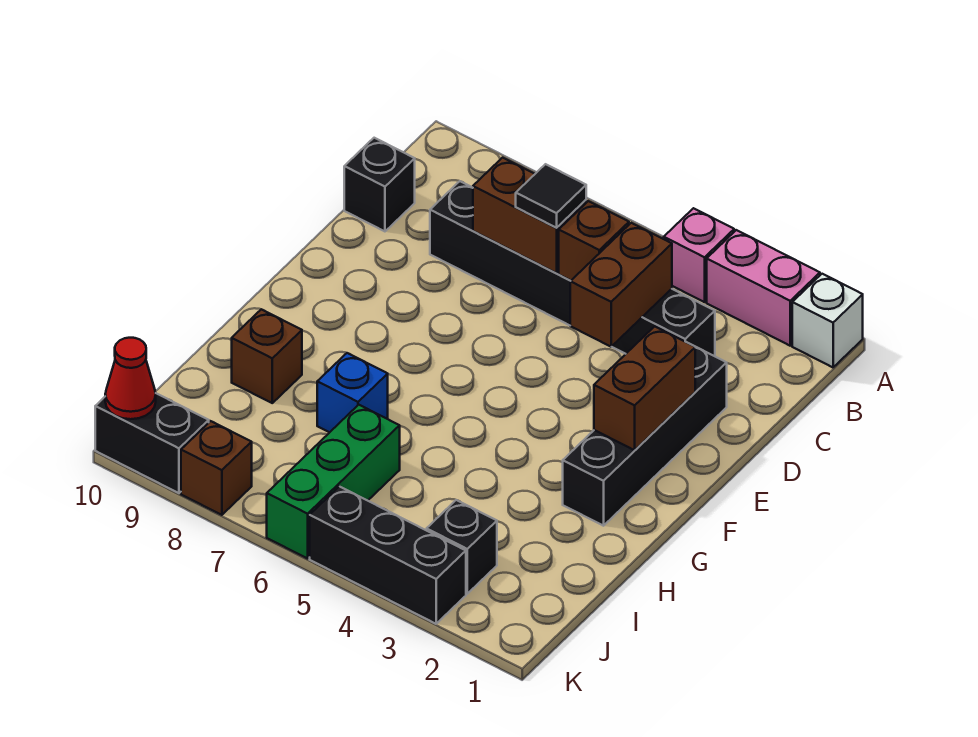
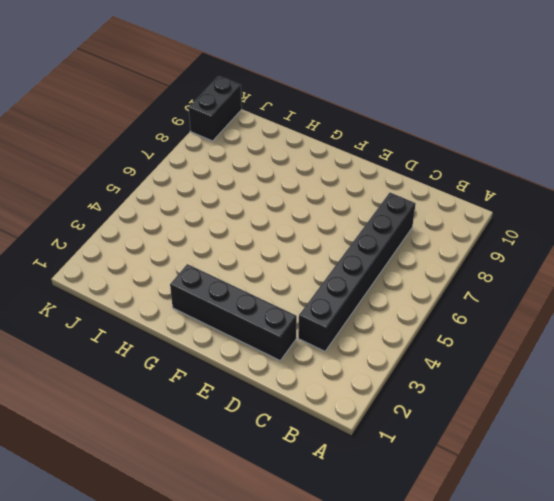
none -> white 1x1 brick [792,274,863,367]
none -> pink 1x2 brick [707,230,820,346]
none -> pink 1x1 brick [664,208,734,302]

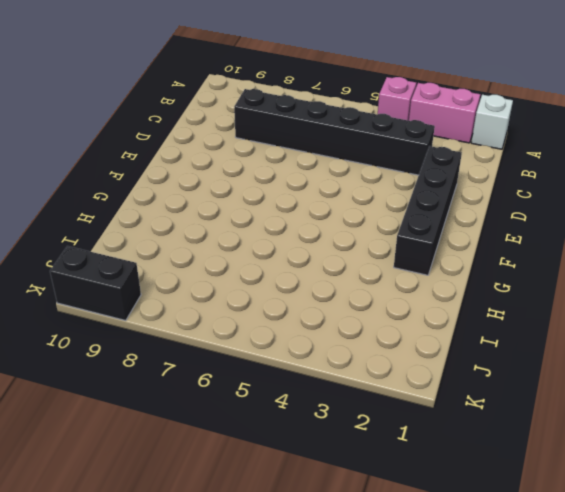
none -> black 1x1 brick [344,138,415,231]
none -> blue 1x1 brick [317,353,388,432]
none -> brown 1x1 brick [232,309,302,403]

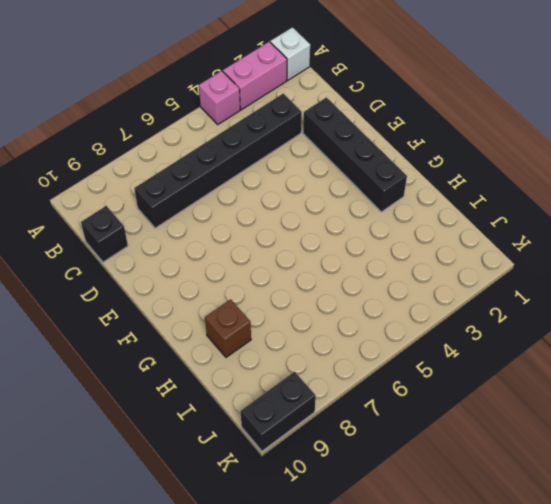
none -> blue 1x1 brick [317,353,388,432]
none -> green 1x3 brick [267,405,400,559]
none -> black 1x1 brick [427,500,497,594]

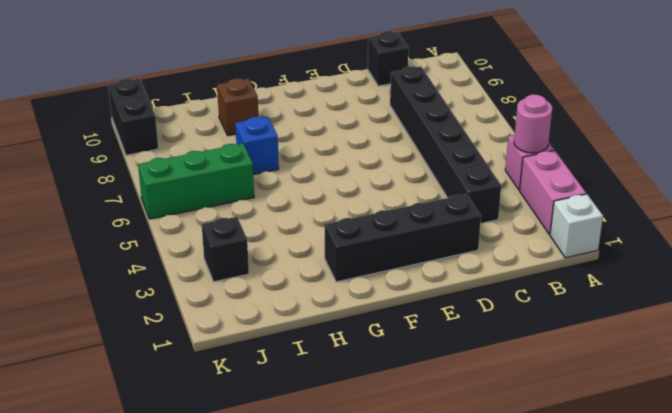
pink 1x1 round brick [514,95,552,153] -> none
none -> black 1x3 brick [310,486,466,624]
none -> brown 1x1 brick [181,421,252,515]
none -> brown 1x2 brick [570,223,672,347]

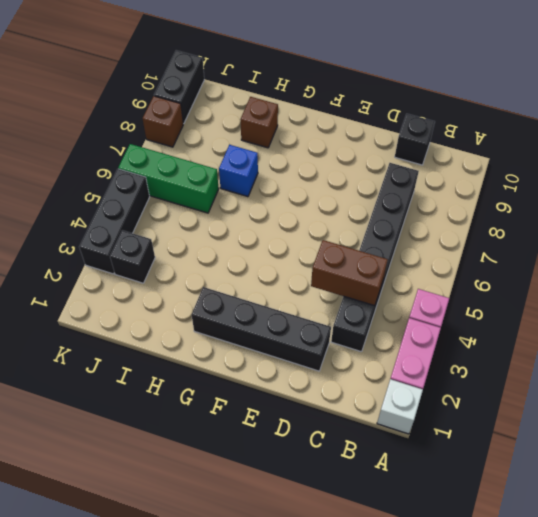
none -> brown 1x1 brick [559,201,629,280]
none -> brown 1x2 brick [473,158,586,273]
none -> brown 1x2 brick [594,326,695,450]

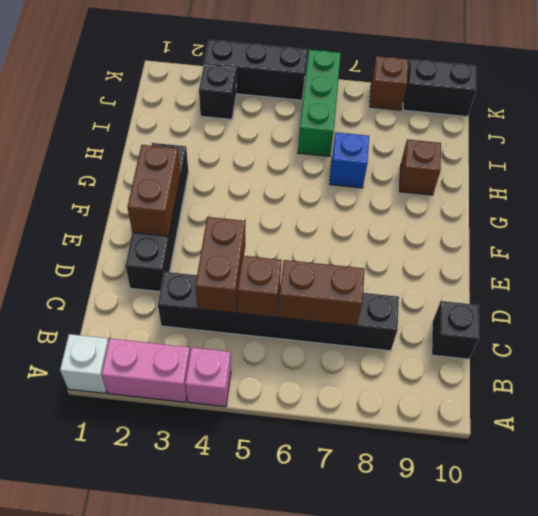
none -> red 1x1 cone [105,338,156,419]
none -> black 1x1 tile [516,164,586,228]

